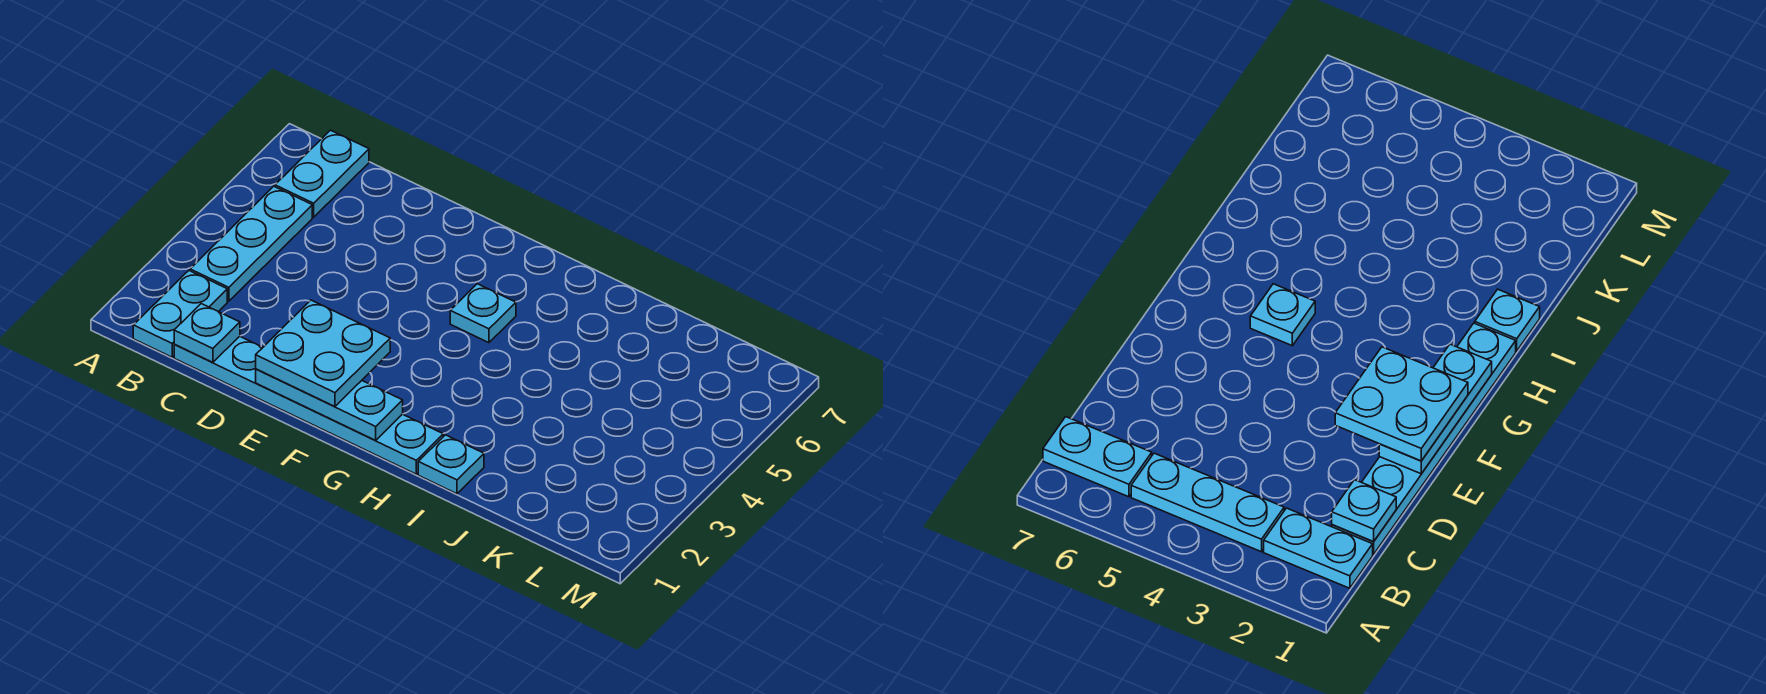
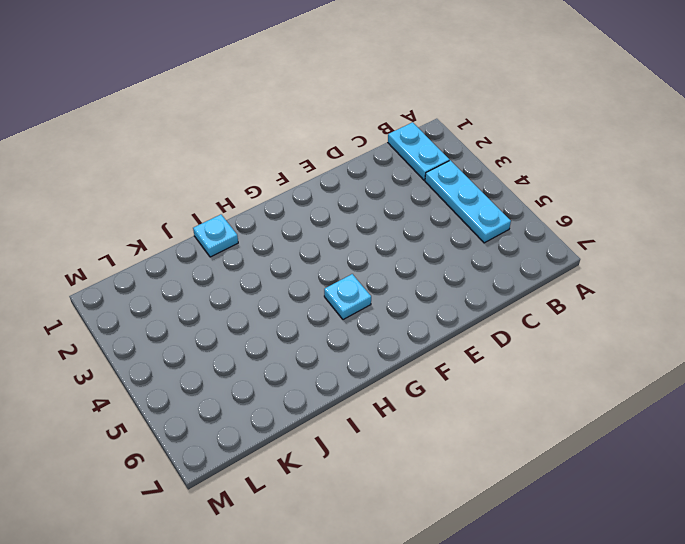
none -> cyan 1x2 plate [275,130,369,217]
none -> cyan 1x6 plate [174,336,443,474]

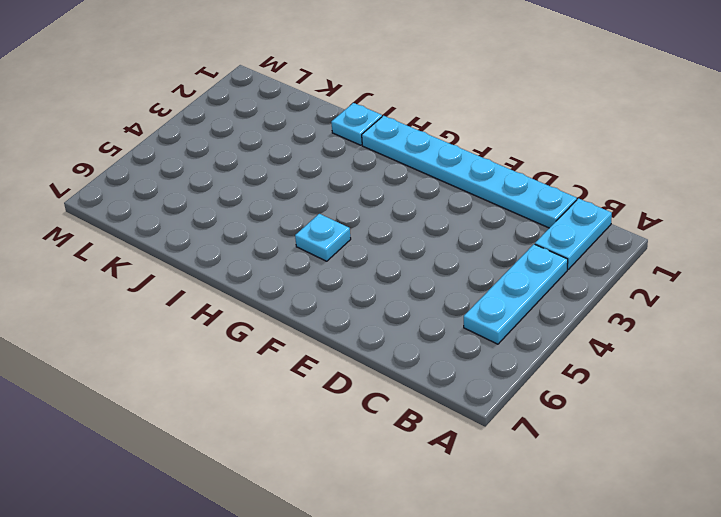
none -> cyan 1x2 plate [275,130,369,217]
none -> cyan 1x1 plate [174,304,240,362]

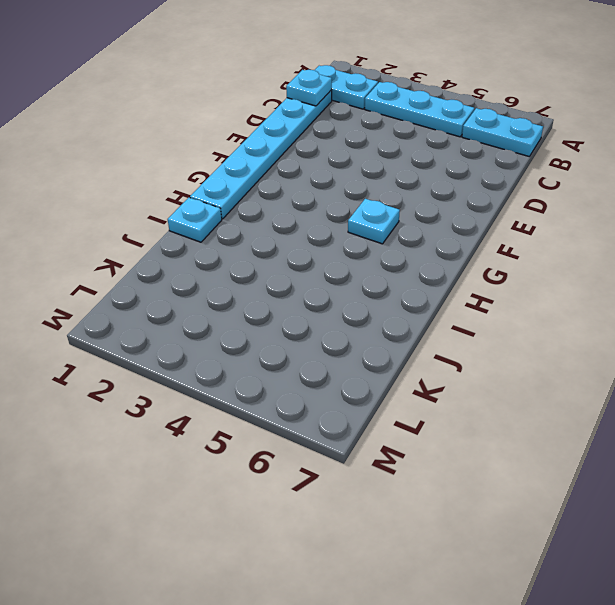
none -> cyan 1x3 plate [256,369,403,440]
none -> cyan 2x2 plate [256,300,390,406]

